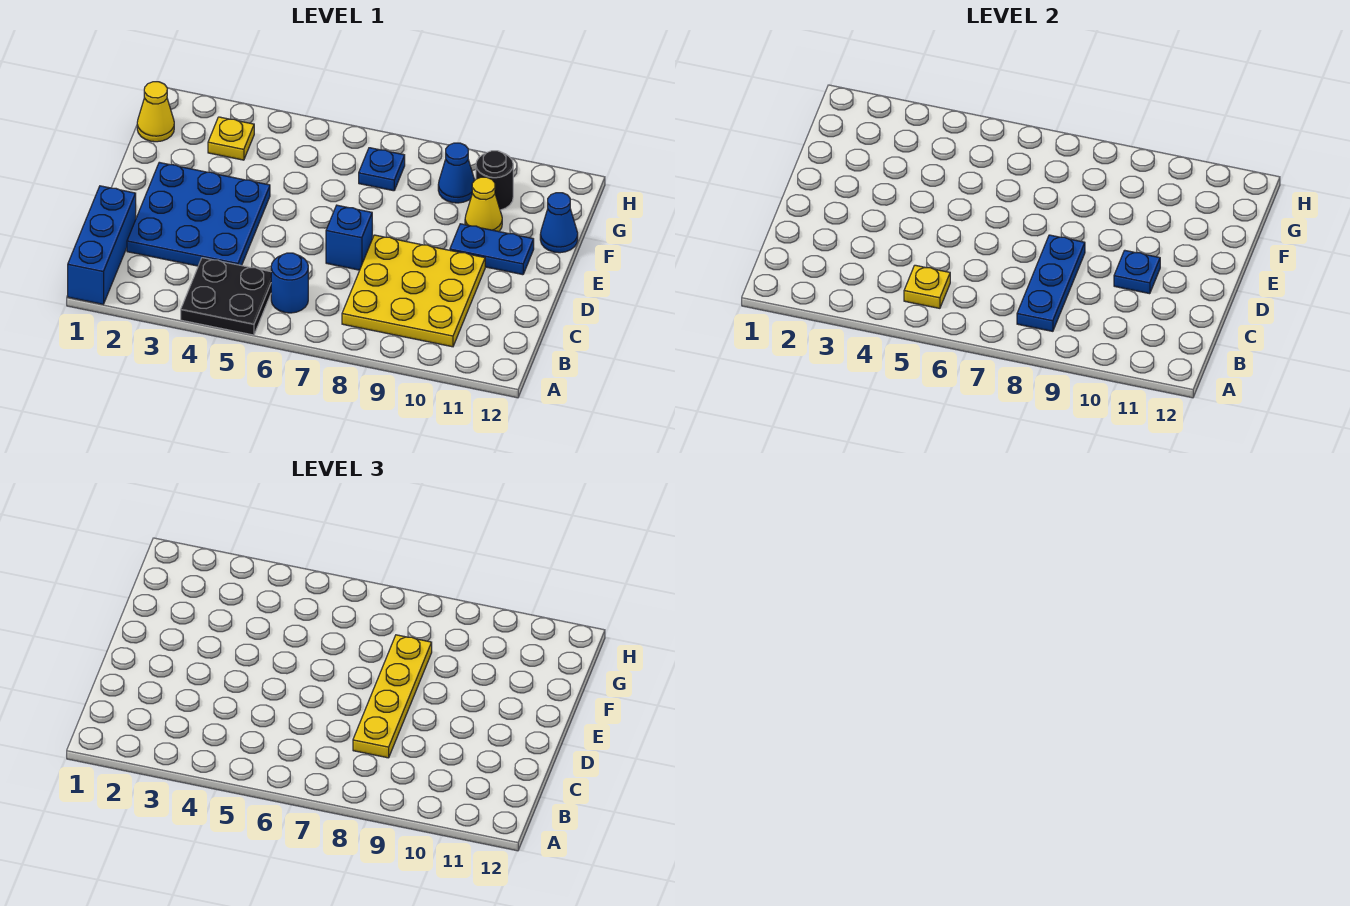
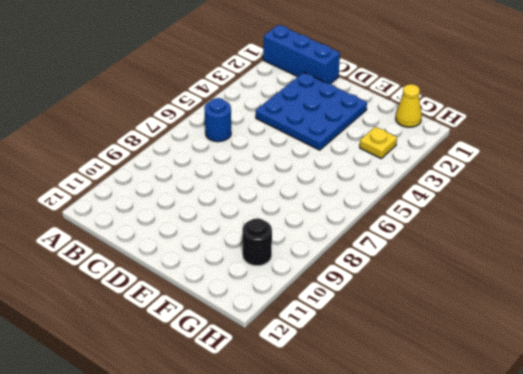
none -> black 2x2 plate [181,258,271,335]
none -> yellow 3x3 plate [342,235,485,347]
none -> blue 1x1 brick [326,205,372,270]

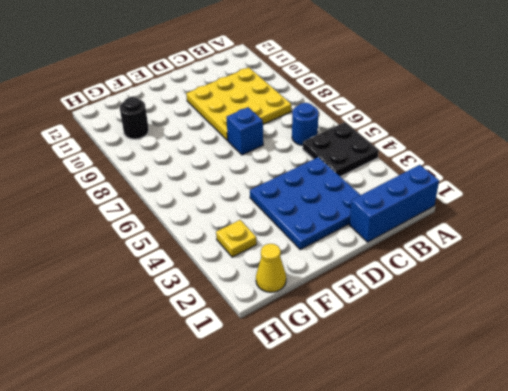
none -> blue 1x2 plate [450,224,534,275]
none -> yellow 1x1 cone [465,177,502,232]
none -> blue 1x1 cone [540,193,578,253]

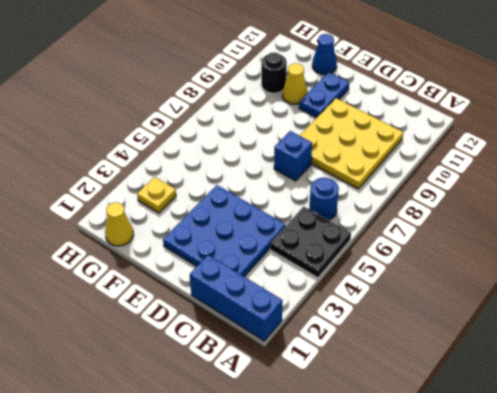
none -> blue 1x1 plate [359,148,405,191]
none -> blue 1x1 cone [438,143,475,203]
none -> yellow 1x1 plate [904,265,950,308]

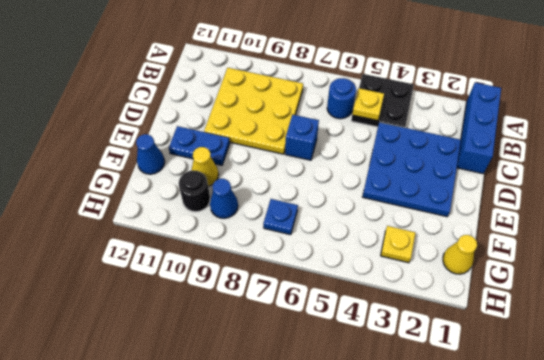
none -> blue 1x3 plate [1017,235,1085,331]
none -> blue 1x1 plate [1114,250,1160,294]
none -> yellow 1x4 plate [353,635,432,758]

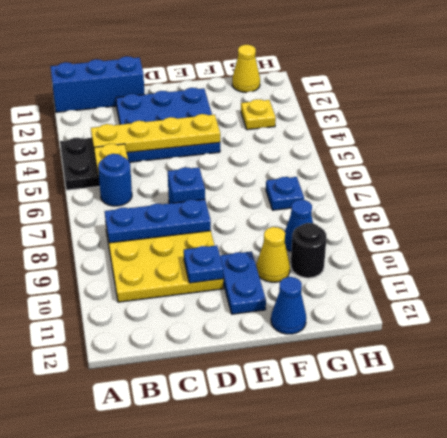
yellow 1x4 plate [91,114,220,153] -> yellow 1x4 plate moved to [353,635,432,758]

